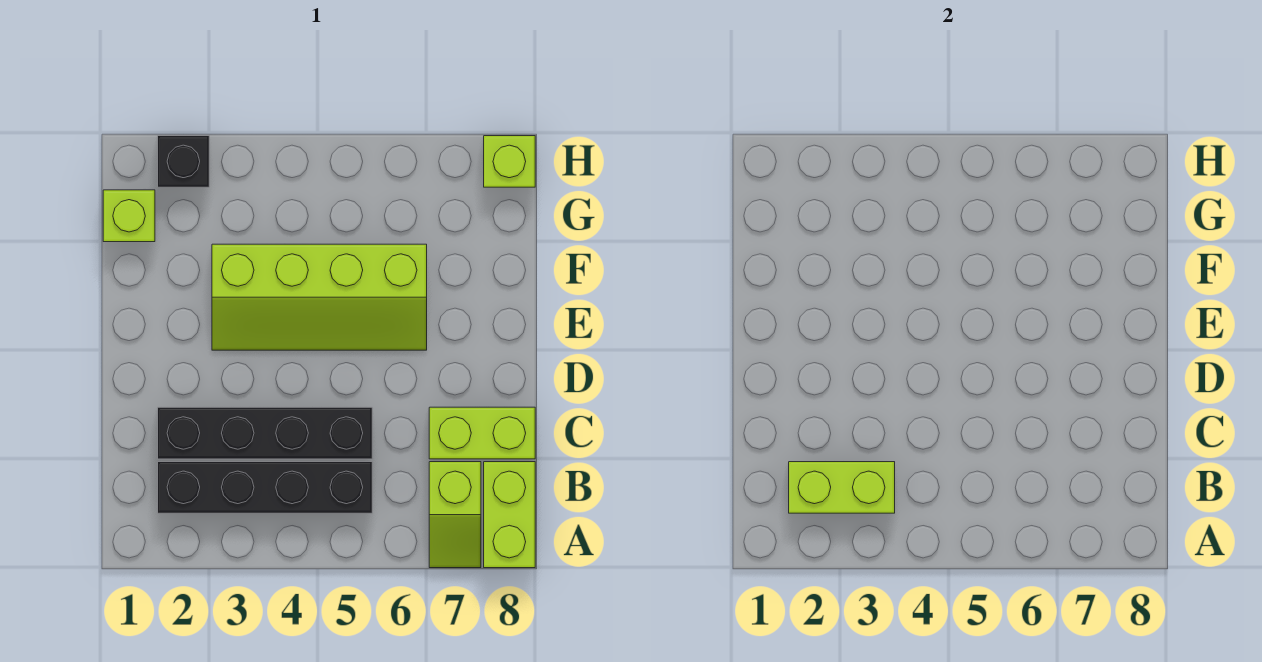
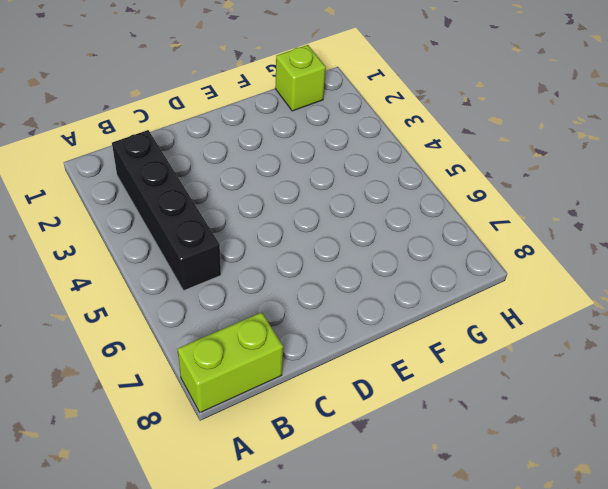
none -> lime 1x2 slope [429,462,481,568]
none -> black 1x4 brick [158,407,372,459]

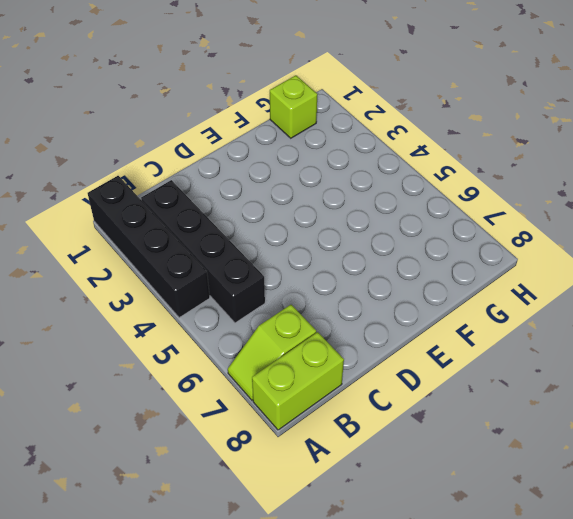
black 1x4 brick [88,176,210,318] -> black 1x4 brick moved to [158,407,372,459]
none -> lime 1x2 brick [429,407,535,459]
none -> lime 2x4 slope [212,244,427,350]

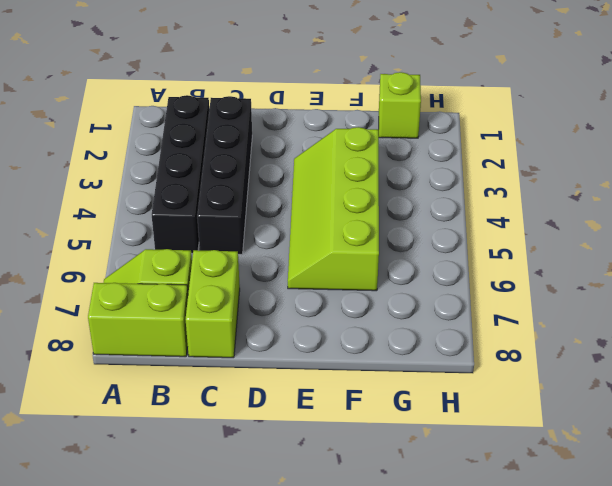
none -> black 1x1 brick [158,136,209,187]
none -> lime 1x1 brick [484,136,535,187]

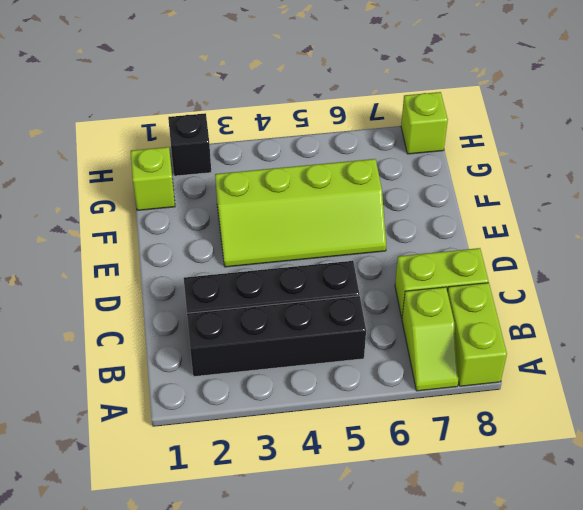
none -> lime 1x2 brick [789,462,895,513]

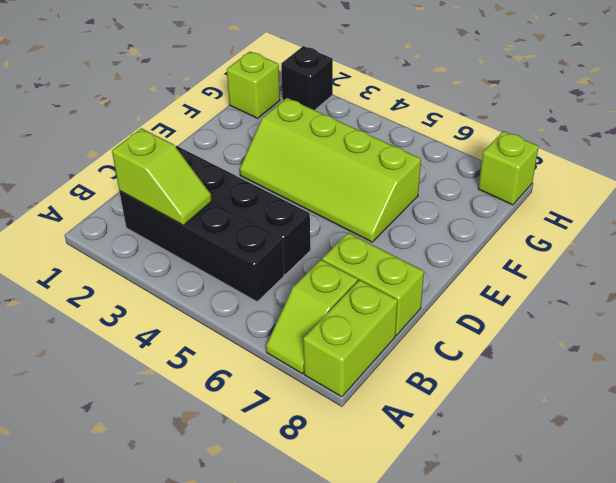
lime 1x2 slope [112,128,212,225] -> lime 1x2 brick [789,462,895,513]

